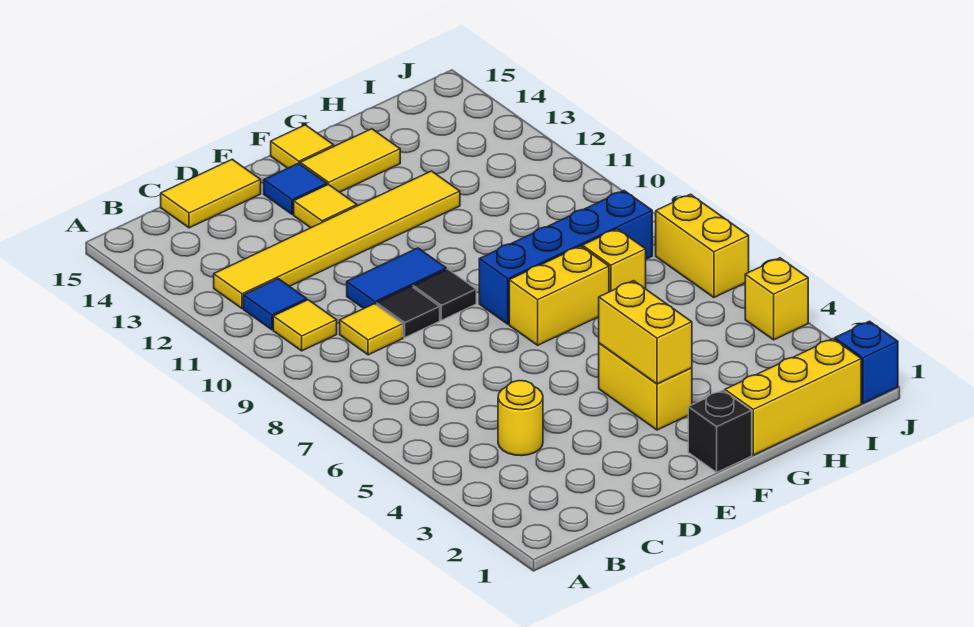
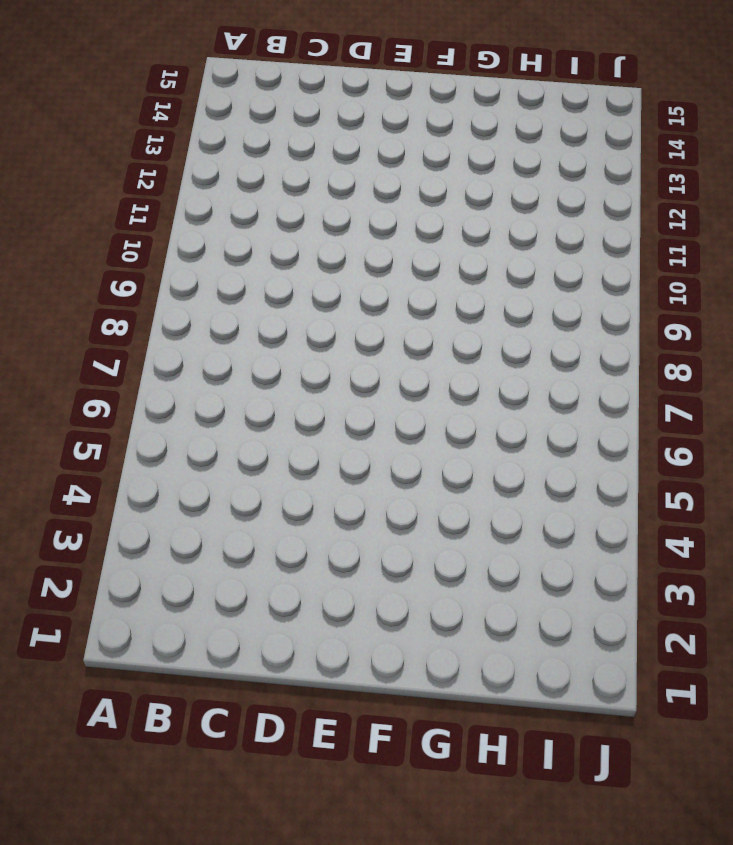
none -> yellow 1x1 tile [273,300,337,351]
none -> blue 1x1 tile [243,279,307,330]
none -> yellow 1x6 tile [214,171,460,309]

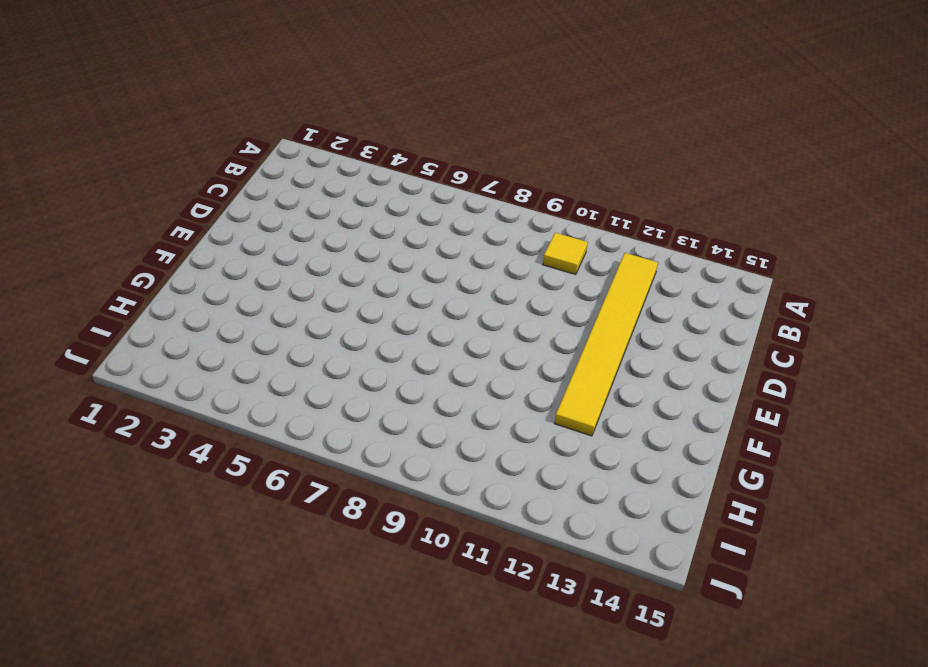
none -> blue 1x1 tile [243,279,307,330]
none -> yellow 1x1 round brick [498,381,543,456]
none -> yellow 1x1 tile [340,304,403,355]

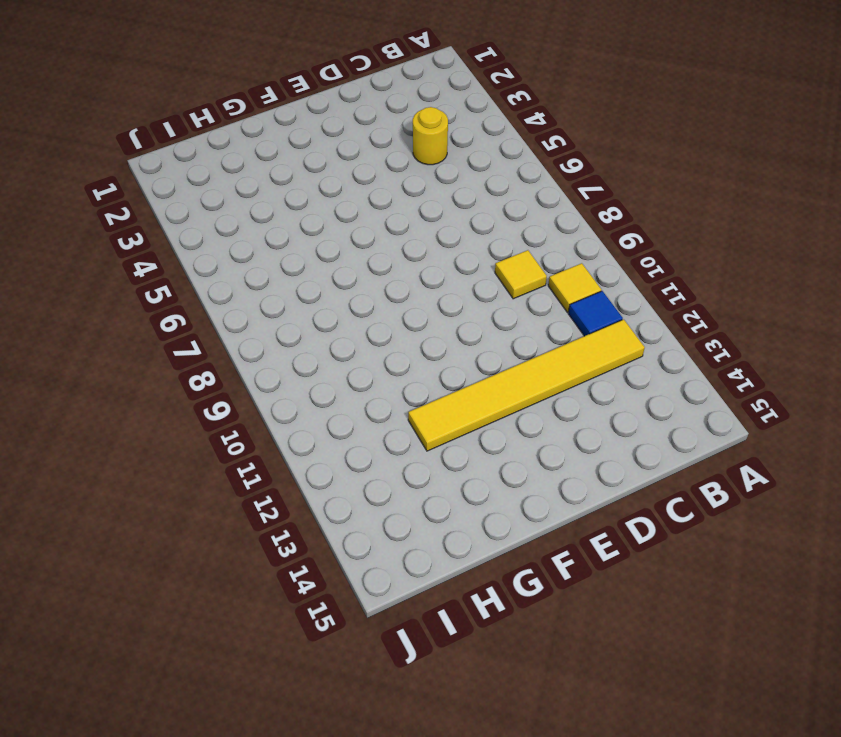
none -> yellow 1x2 tile [161,160,261,228]
none -> black 1x1 tile [376,286,440,337]
none -> blue 1x2 tile [347,248,446,309]

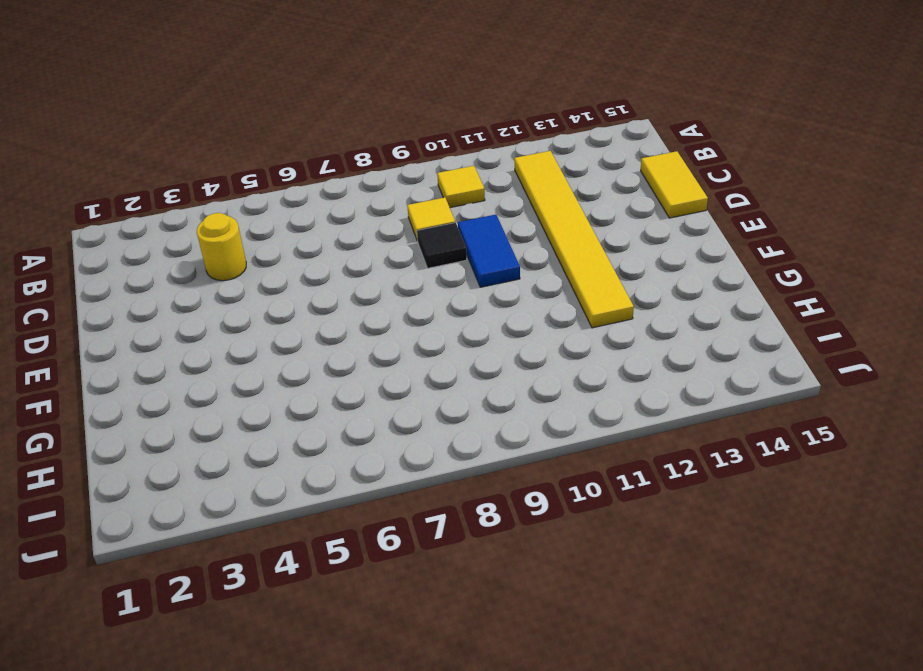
none -> blue 1x1 tile [243,279,307,330]
none -> black 1x1 tile [413,269,476,320]
none -> yellow 1x1 tile [294,184,357,228]

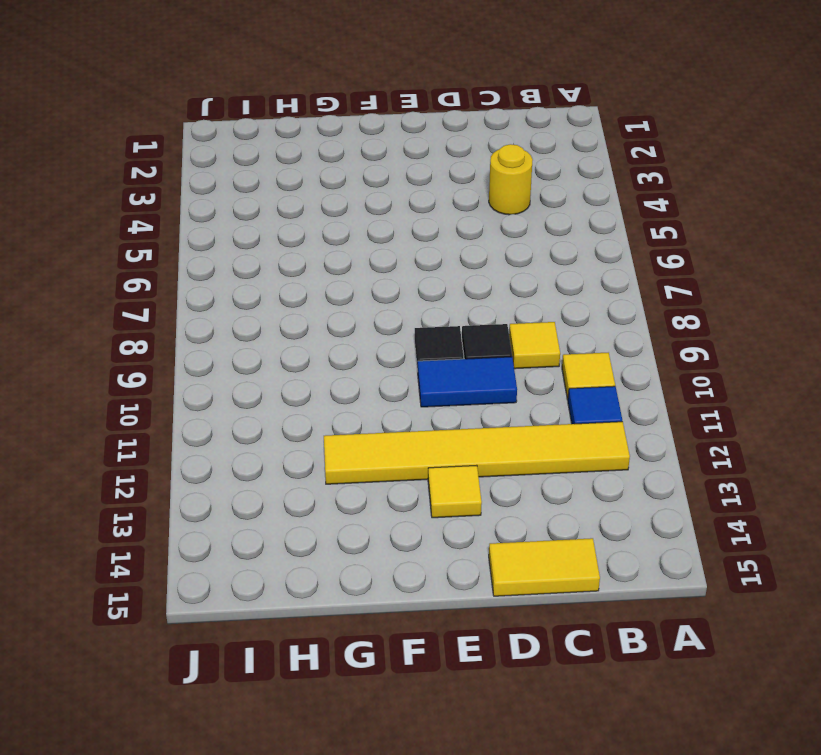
none -> blue 1x1 tile [264,163,327,215]
none -> black 1x1 brick [688,390,752,472]
none -> yellow 1x2 brick [599,343,692,430]

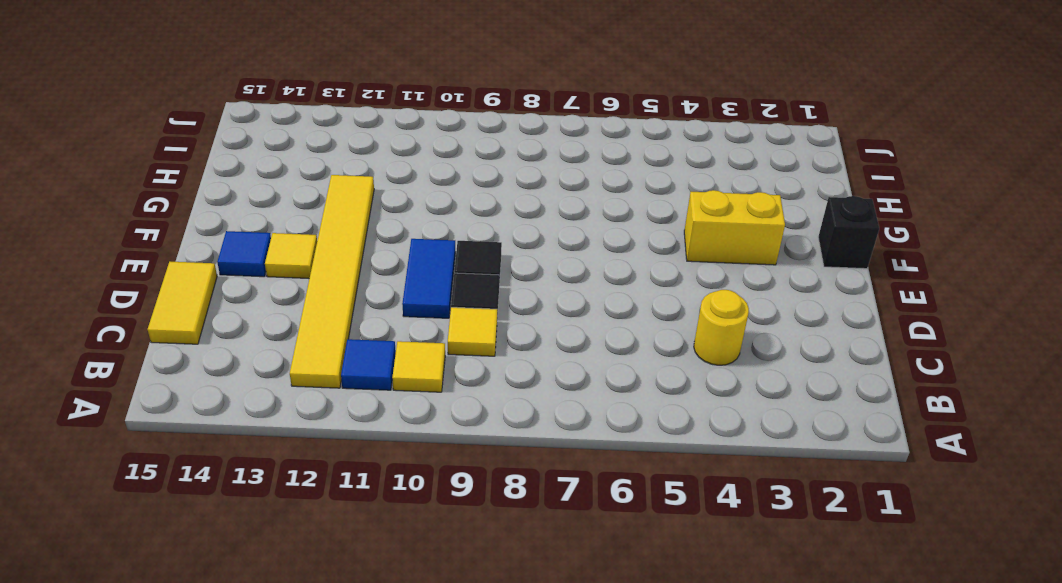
none -> yellow 1x2 brick [509,246,609,345]
none -> blue 1x4 brick [479,191,652,324]
none -> yellow 1x2 tile [300,129,400,192]

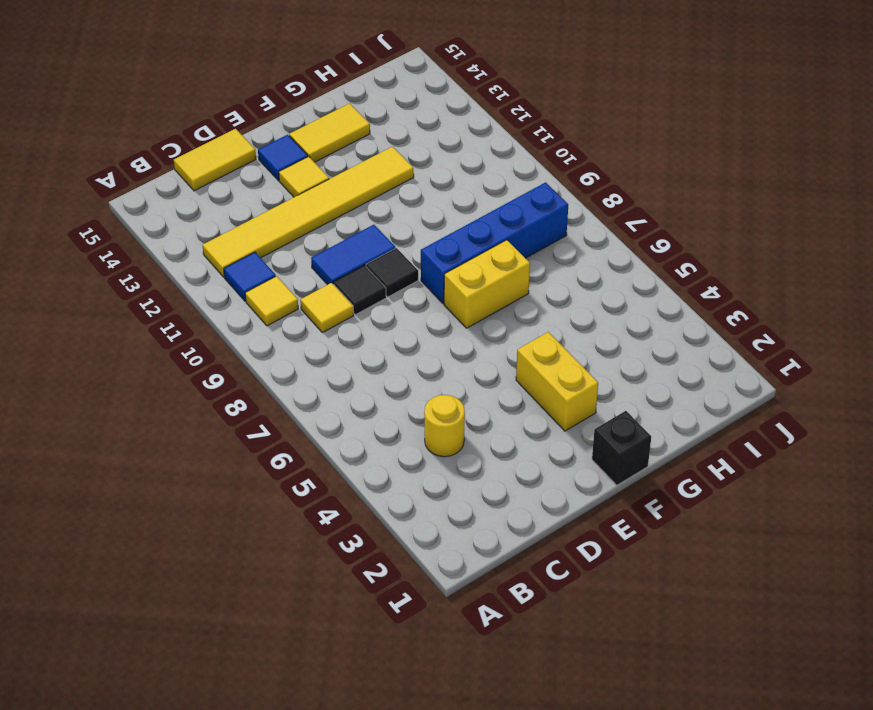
none -> yellow 1x1 tile [271,125,334,168]
none -> yellow 1x3 brick [725,339,861,455]
none -> yellow 1x1 brick [582,229,646,292]

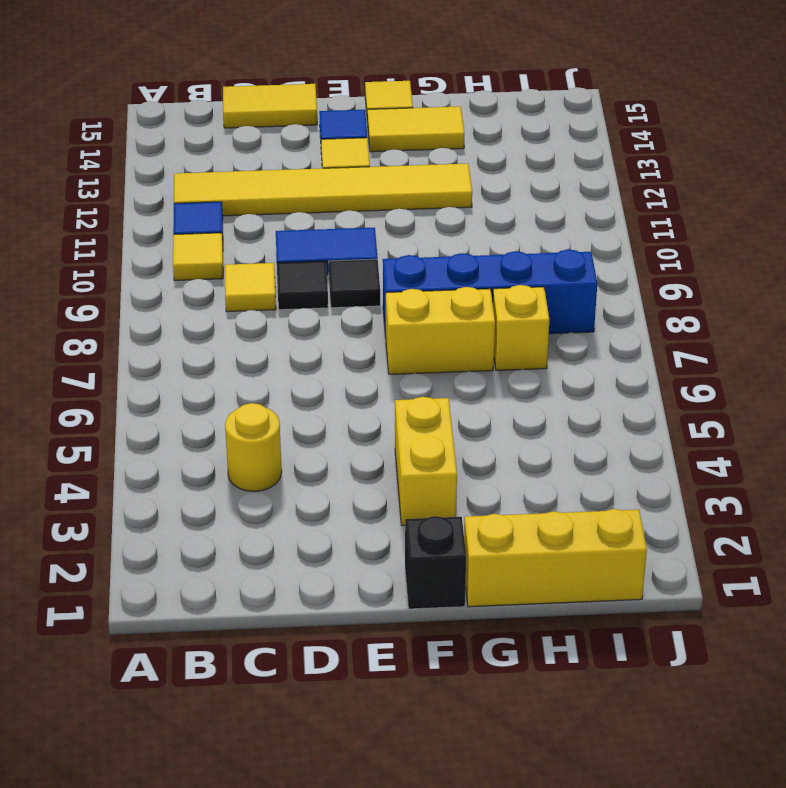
none -> blue 1x1 brick [835,321,898,403]
none -> yellow 1x1 brick [745,258,808,340]
none -> yellow 1x2 brick [656,194,749,297]

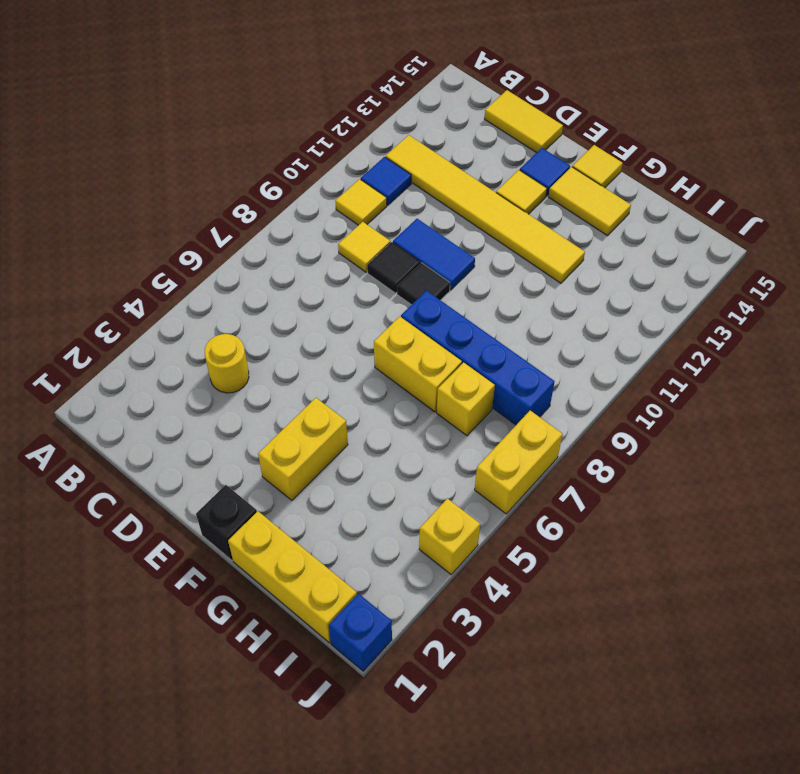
none -> yellow 1x2 brick [599,281,692,384]

